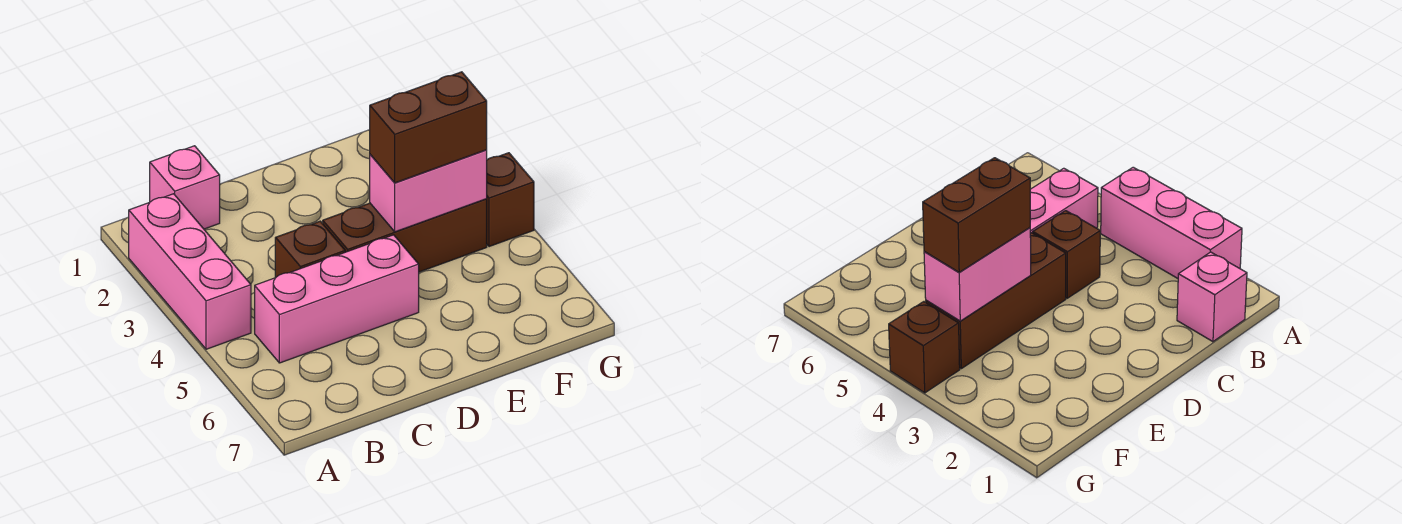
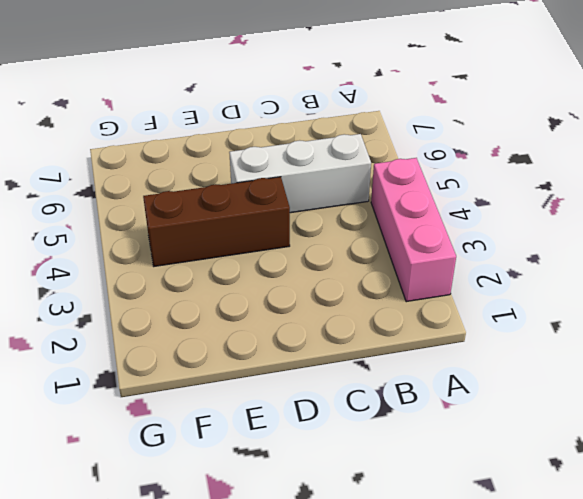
white 1x3 brick [229,134,371,213] -> pink 1x3 brick [255,235,419,363]
none -> pink 1x1 brick [150,146,220,229]
none -> brown 1x1 brick [275,221,345,278]

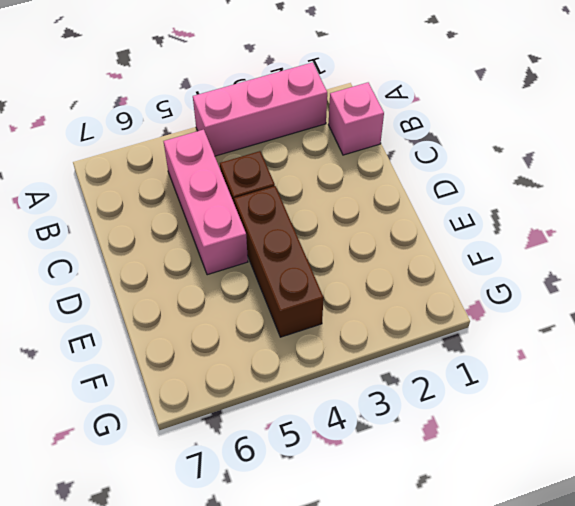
none -> brown 1x1 brick [487,153,534,247]
none -> pink 1x2 brick [370,150,487,232]

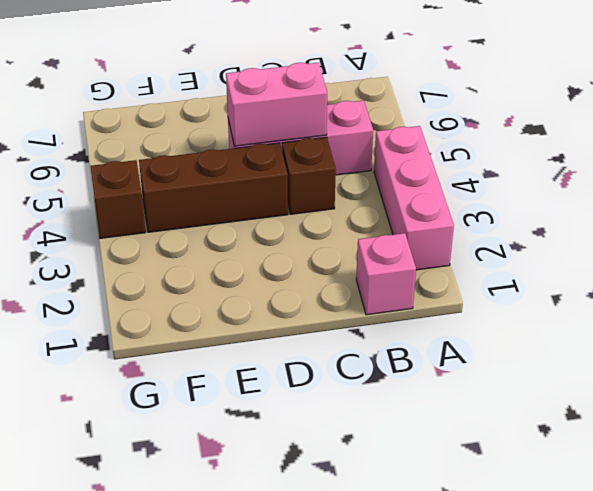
pink 1x2 brick [226,63,327,146] -> pink 1x2 brick moved to [370,150,487,232]
none -> brown 1x2 brick [370,72,487,183]

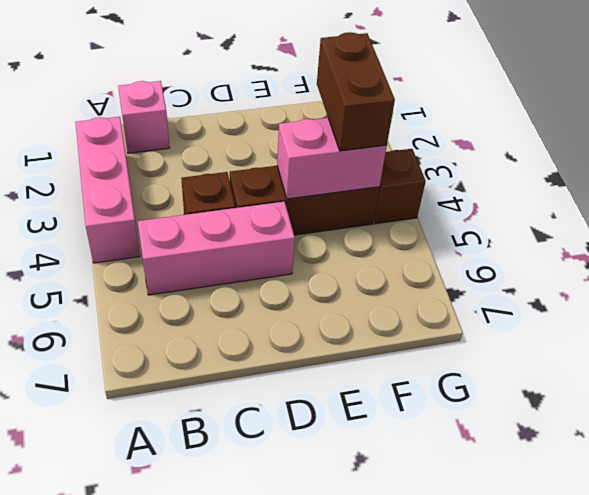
brown 1x2 brick [317,32,395,151] -> brown 1x2 brick turned to [370,72,487,183]

